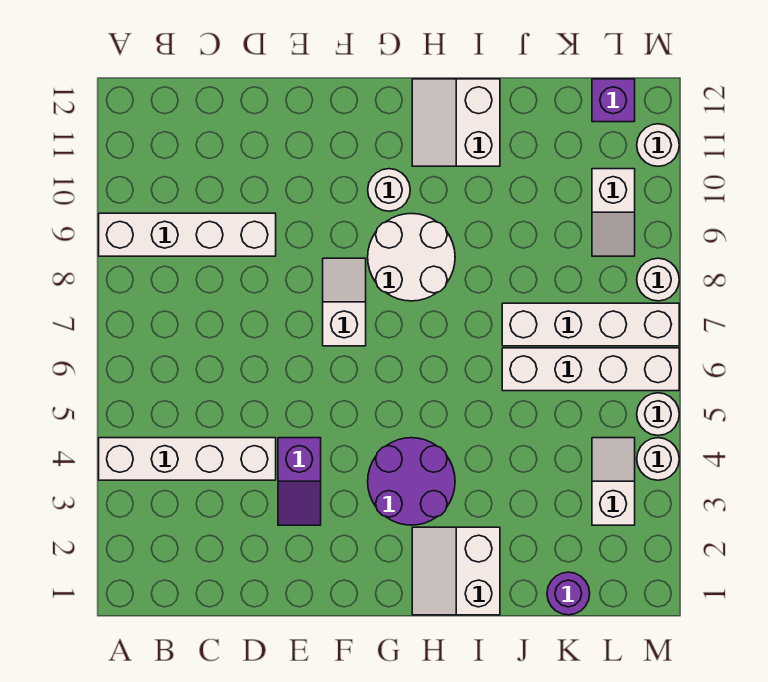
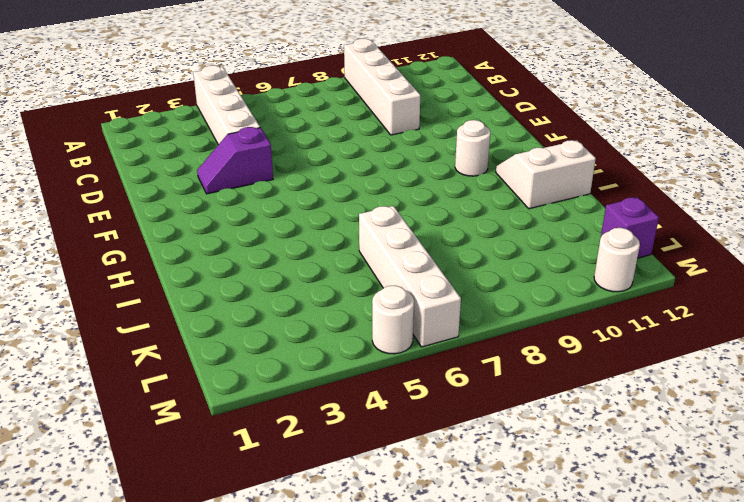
none -> white 1x2 slope [323,258,366,346]
none -> purple 2x2 round brick [368,438,455,525]
none -> white 2x2 round brick [368,214,455,301]

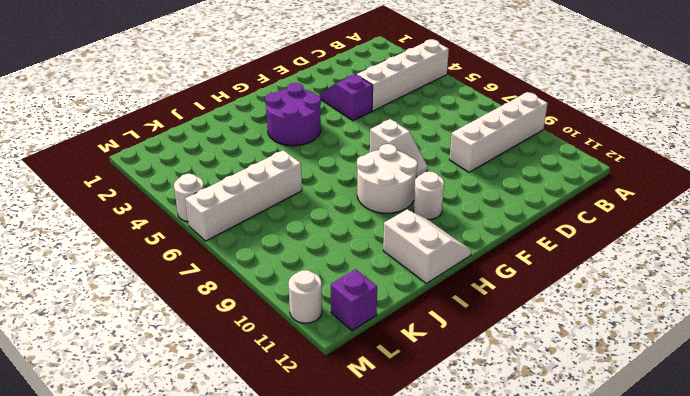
none -> white 2x2 slope [412,527,500,615]
none -> white 1x4 brick [502,303,679,346]
none -> purple 1x1 round brick [547,572,590,615]

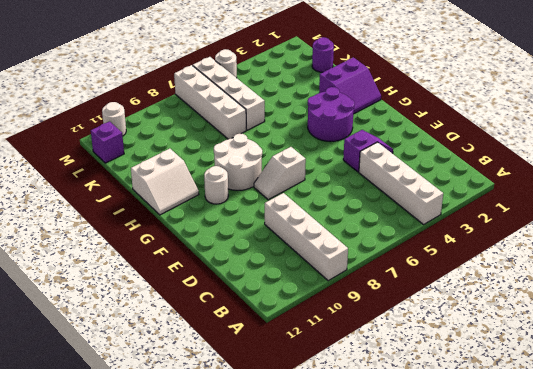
purple 2x2 slope [319,57,381,114] -> white 2x2 slope [412,527,500,615]
none -> white 1x2 slope [592,438,635,525]
none -> white 1x2 slope [592,169,635,256]
none -> white 1x1 round brick [637,438,679,480]

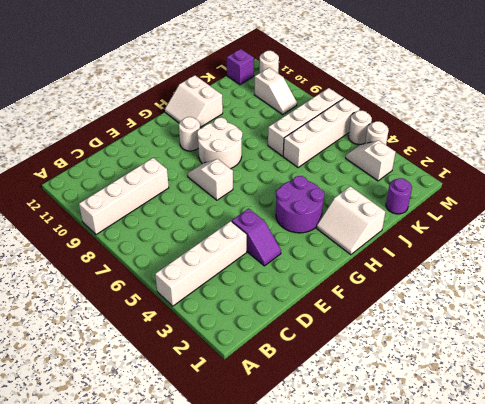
none -> white 1x1 round brick [637,258,679,301]

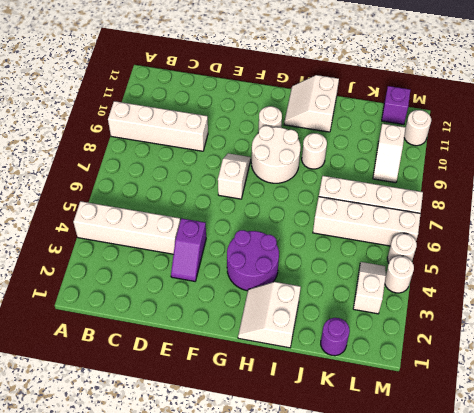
white 1x1 round brick [302,133,327,169] -> white 1x1 round brick moved to [637,258,679,301]

